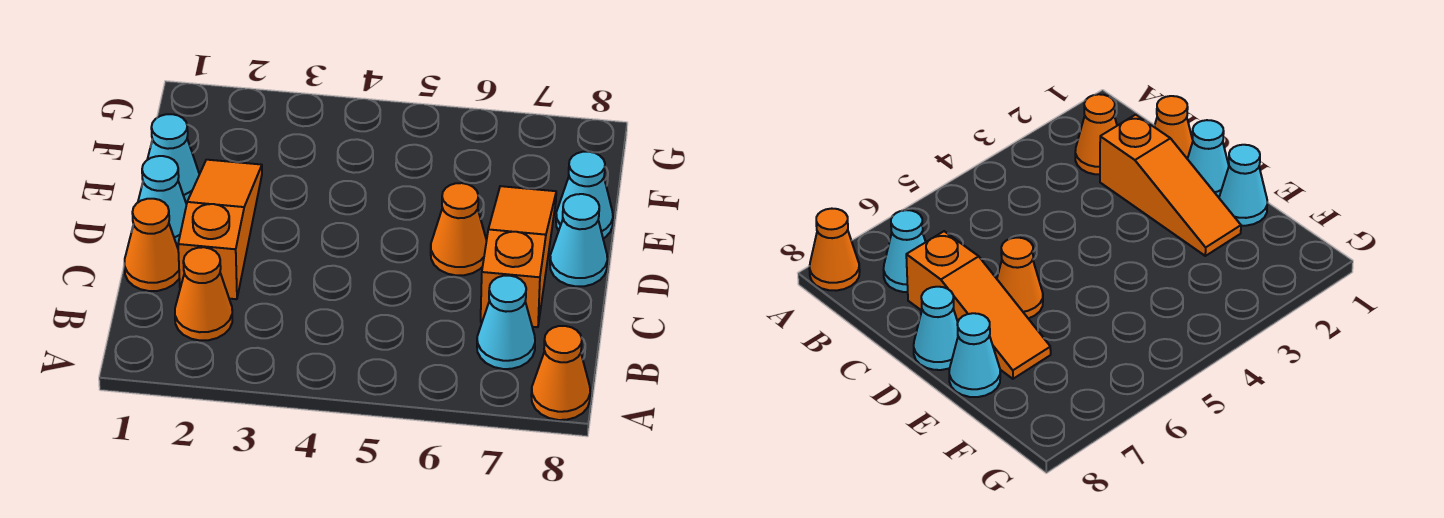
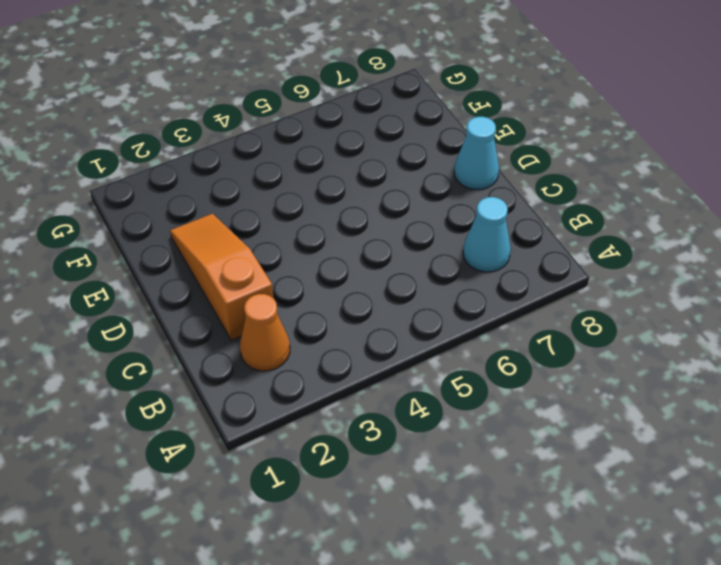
none -> orange 1x1 cone [531,326,590,420]
none -> orange 1x1 cone [125,199,179,291]

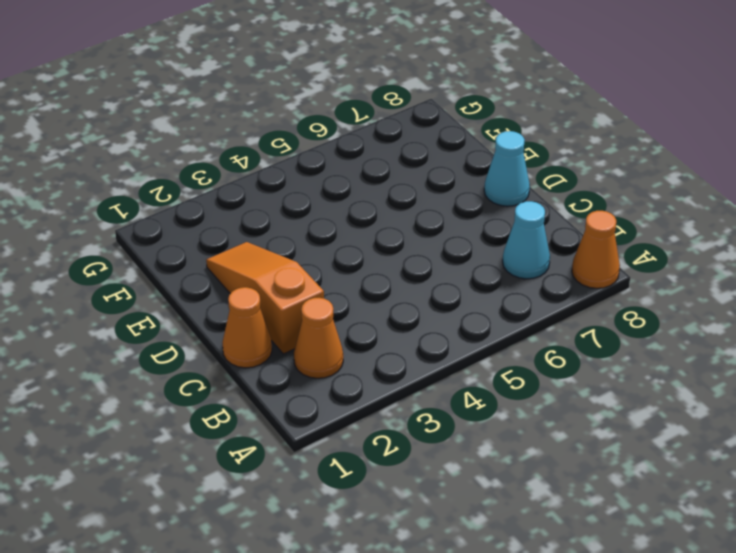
none -> orange 1x3 slope [481,186,556,327]
none -> cyan 1x1 cone [138,156,187,245]

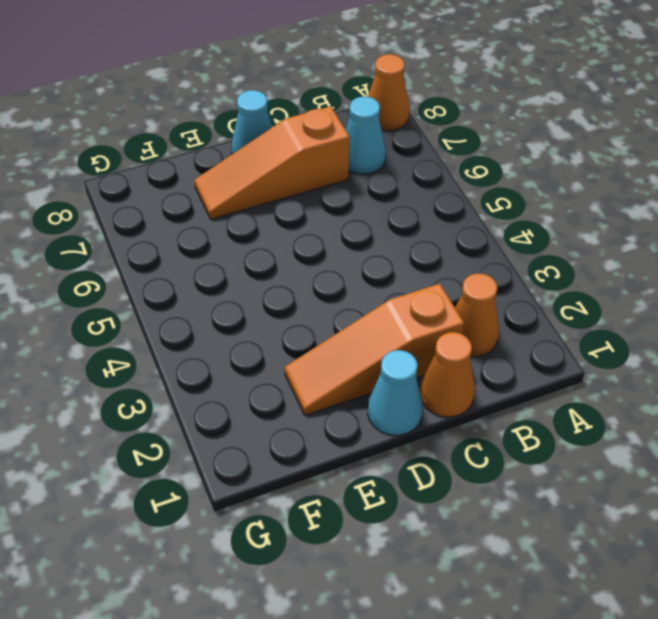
none -> orange 1x1 cone [431,183,487,275]
none -> cyan 1x1 cone [147,114,199,202]

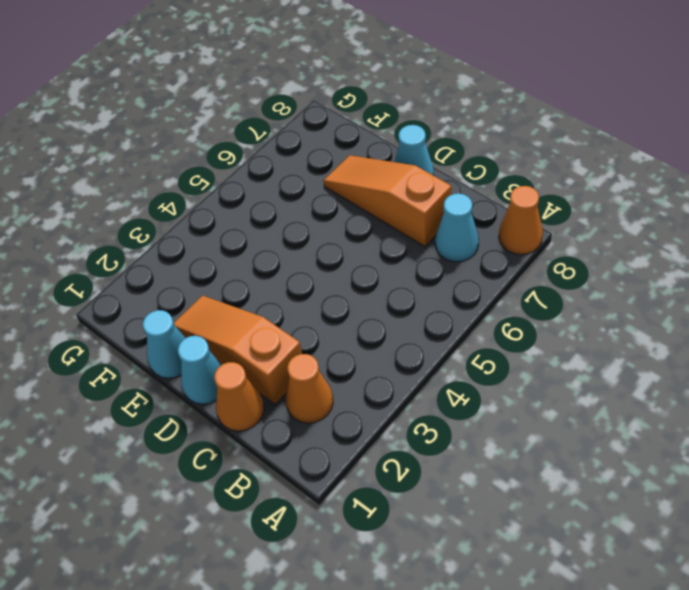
none -> orange 1x1 cone [431,183,487,275]
none -> cyan 1x1 cone [556,152,613,238]

